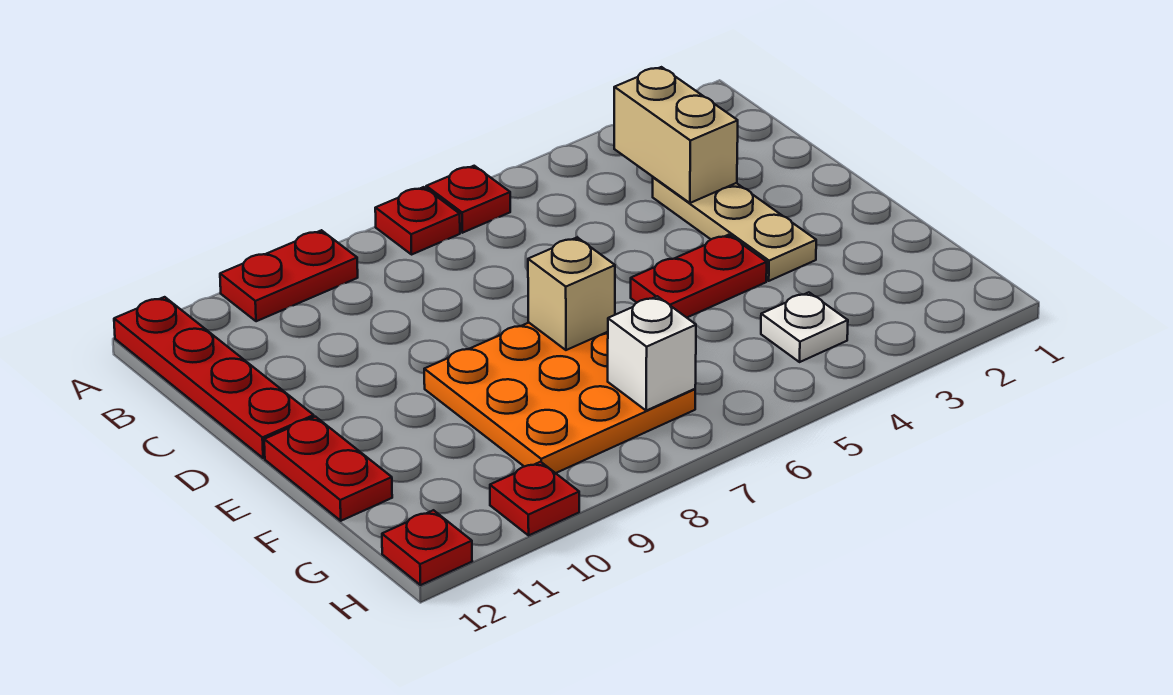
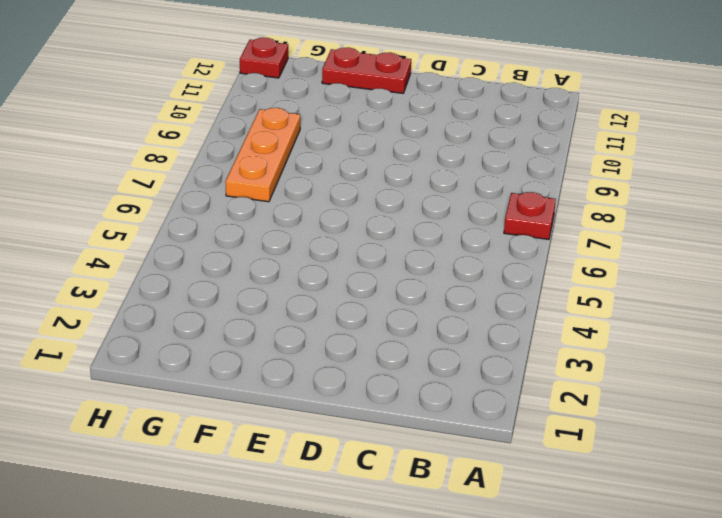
orange 1x3 plate [225,108,300,202] -> orange 3x3 plate [424,323,695,473]
none -> red 1x1 plate [426,166,510,233]
none -> red 1x2 plate [220,230,358,321]
none -> red 1x4 plate [114,297,314,458]

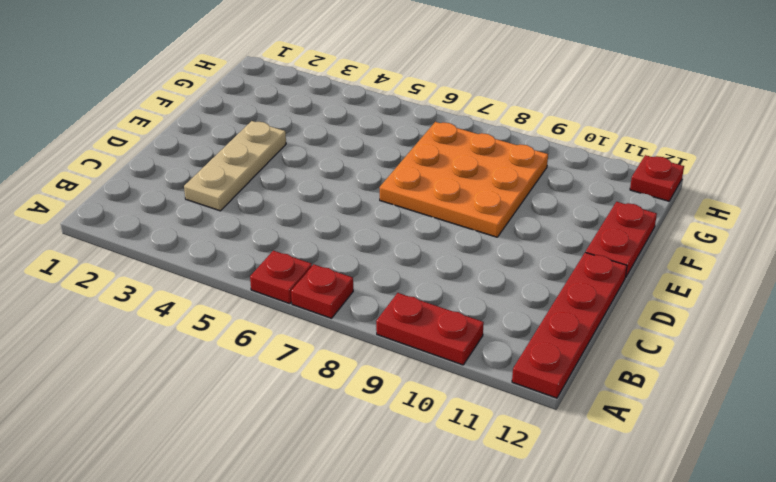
none -> red 1x2 plate [631,235,767,318]
none -> white 1x1 plate [761,292,848,362]
none -> red 1x1 plate [490,462,579,535]

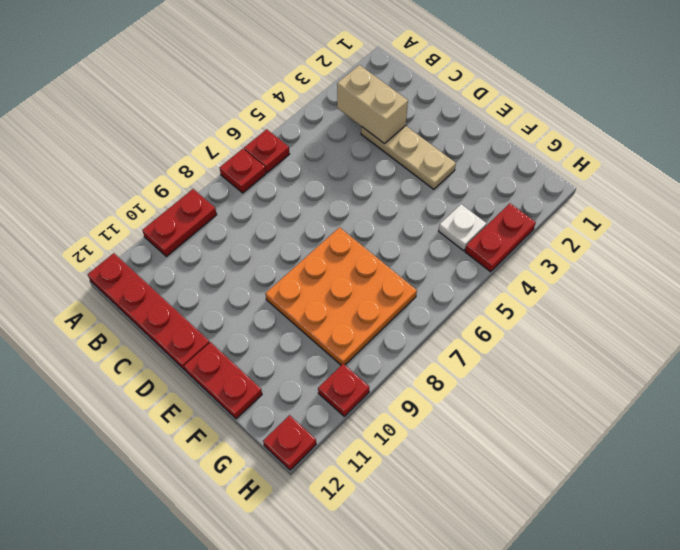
red 1x2 plate [465,203,536,272] -> red 1x2 plate moved to [631,235,767,318]
none -> tan 1x1 brick [528,237,615,350]
none -> white 1x1 brick [608,296,696,411]

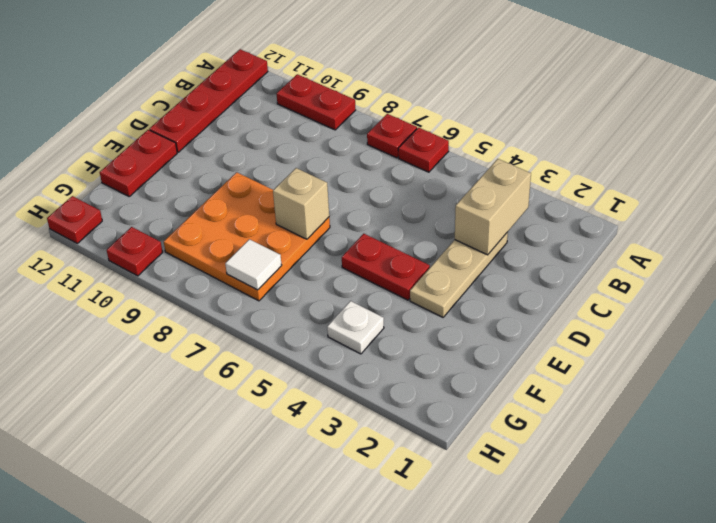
white 1x1 tile [225,239,282,290] -> white 1x1 brick [608,296,696,411]

